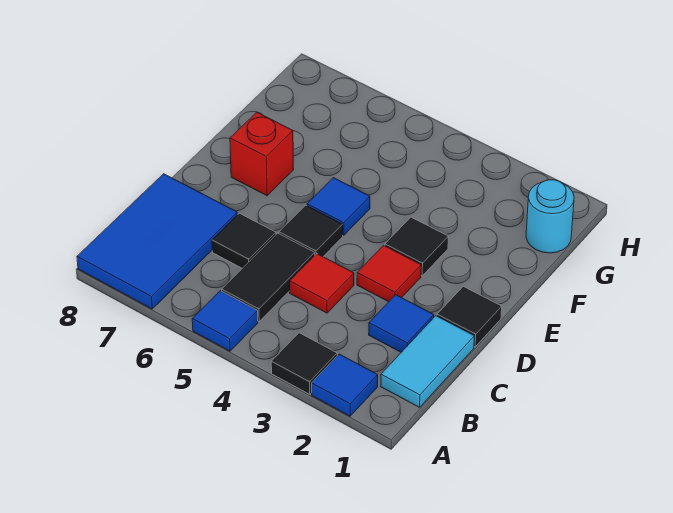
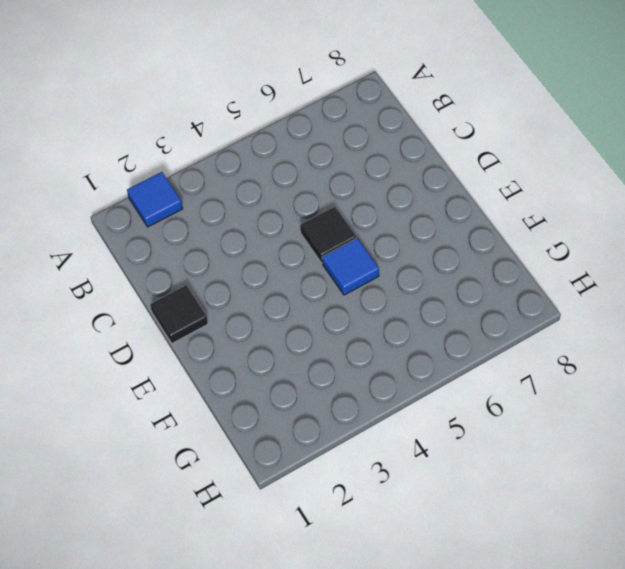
none -> black 1x1 tile [271,333,337,394]
none -> blue 1x1 tile [192,291,258,351]
none -> blue 2x3 tile [77,174,237,309]

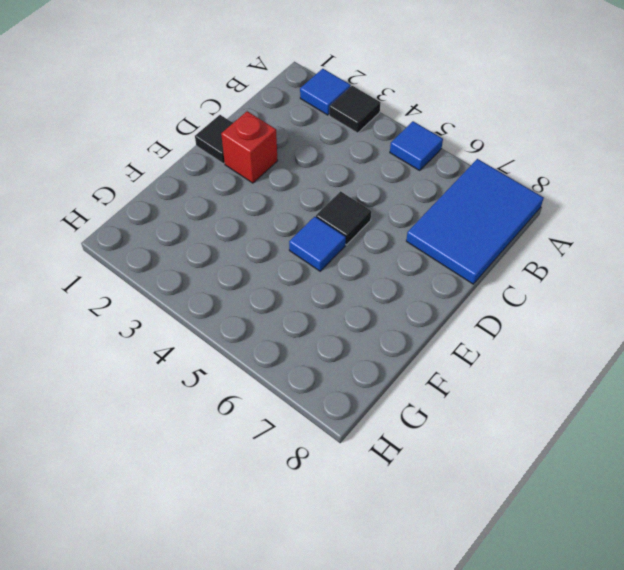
red 1x1 brick [221,111,278,183] -> red 1x1 brick moved to [230,112,294,196]
none -> cyan 1x2 tile [381,316,474,407]
none -> black 1x2 tile [222,233,315,321]
none -> blue 1x1 tile [369,295,434,352]

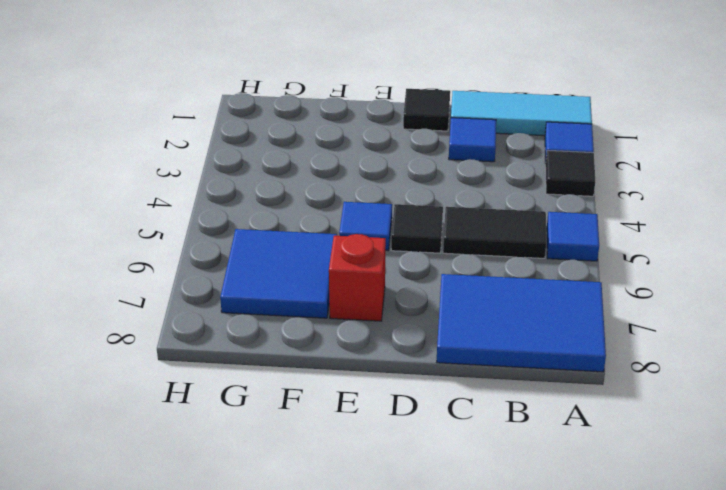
cyan 1x3 tile [451,91,592,136] -> cyan 1x2 tile [381,316,474,407]
blue 2x2 tile [220,229,337,318] -> none
none -> red 1x1 tile [290,254,354,313]
none -> black 1x1 tile [212,213,276,268]
none -> red 1x1 tile [357,245,421,302]

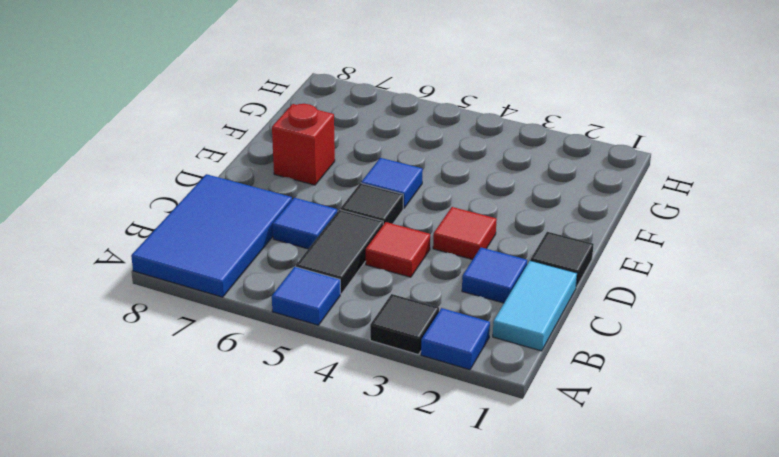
blue 1x1 tile [273,198,337,249] -> black 1x1 tile [212,213,276,268]
none -> black 1x1 tile [385,217,448,276]
none -> cyan 1x1 round brick [526,180,574,253]

